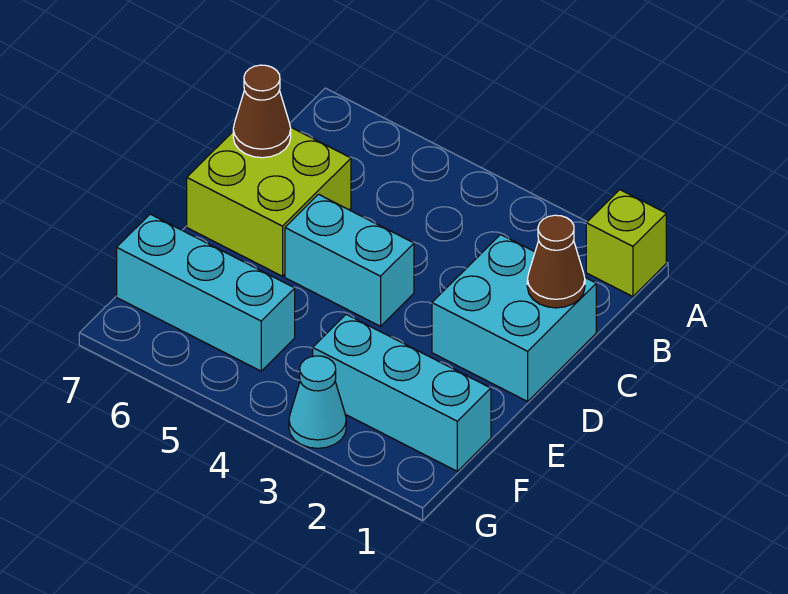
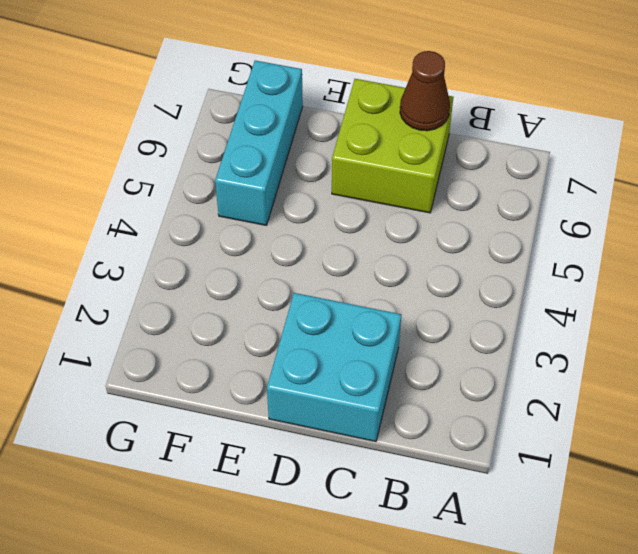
none -> lime 1x1 brick [586,190,666,297]
none -> cyan 1x2 brick [285,194,414,326]

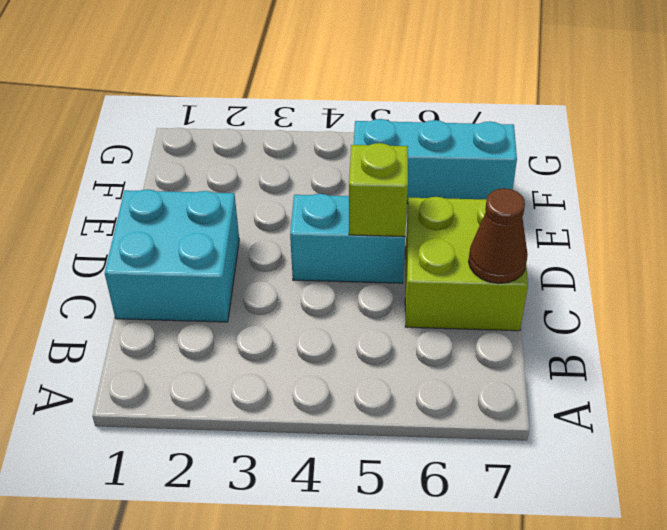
lime 1x1 brick [349,143,408,236] -> lime 1x1 brick moved to [586,190,666,297]
none -> cyan 1x3 brick [313,314,491,471]
none -> cyan 1x1 cone [289,356,346,448]

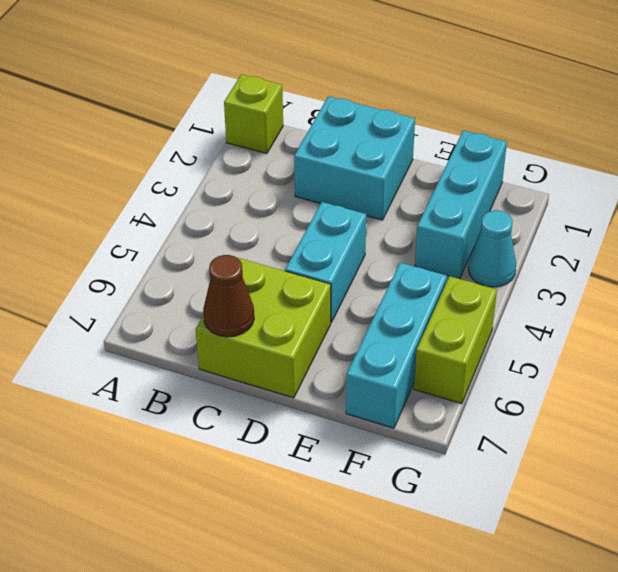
lime 1x2 brick [414,276,497,404] -> none
none -> brown 1x1 cone [527,215,585,308]

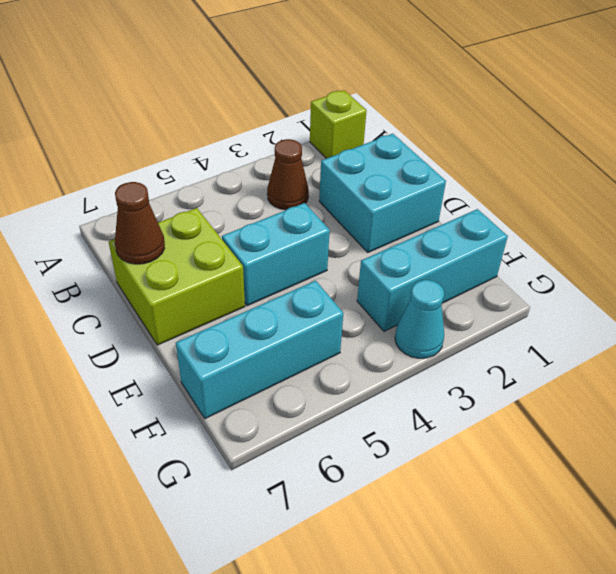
brown 1x1 cone [267,139,309,210] -> brown 1x1 cone moved to [527,215,585,308]

